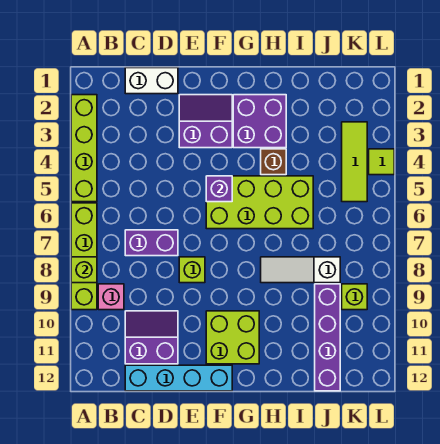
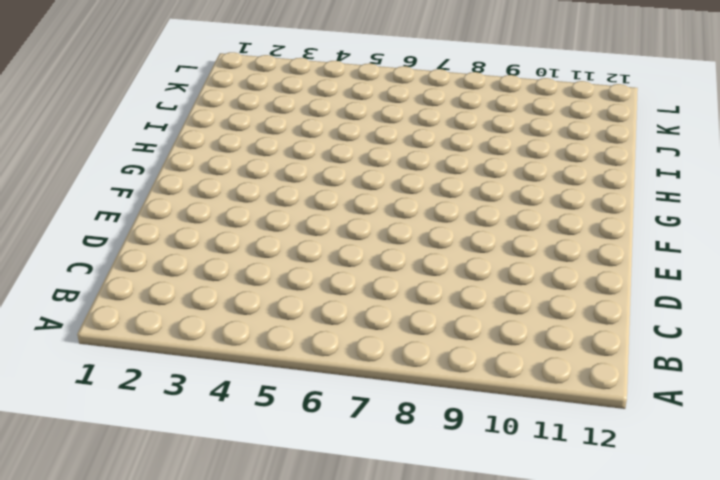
none -> lime 1x4 brick [71,95,97,202]
none -> lime 1x4 brick [71,203,97,310]
none -> pink 1x1 brick [98,284,124,310]

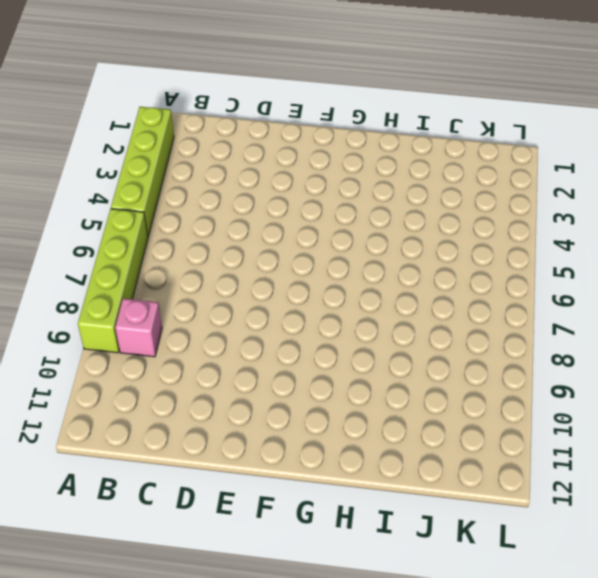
none -> white 1x2 brick [125,68,178,94]
none -> purple 1x2 brick [125,230,178,256]
none -> purple 2x2 slope [125,311,178,364]

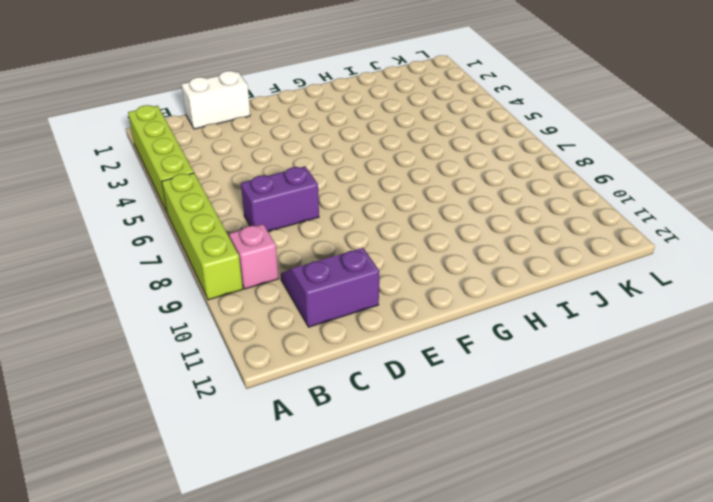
none -> cyan 1x4 brick [125,365,232,391]
none -> purple 2x2 slope [179,95,232,148]
none -> lime 1x1 brick [179,257,205,283]

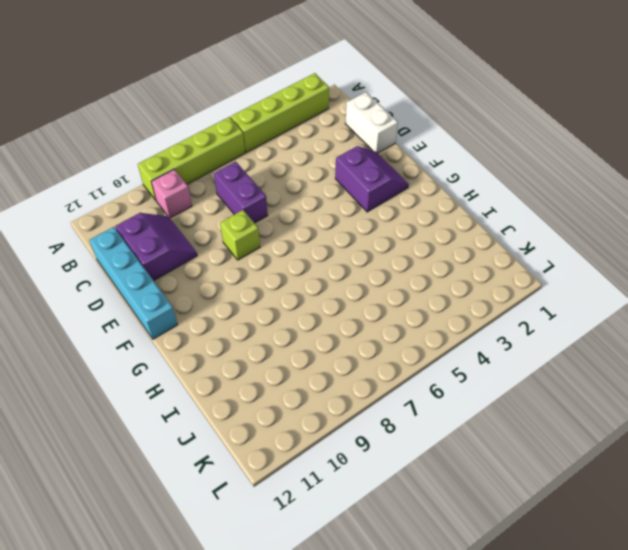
none -> lime 2x4 brick [206,176,313,229]
none -> lime 2x2 brick [206,311,259,364]
none -> purple 2x2 brick [233,95,286,148]

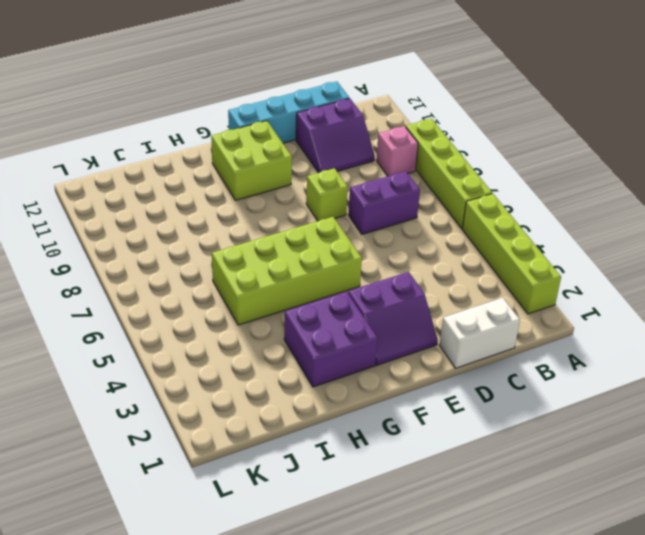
none -> brown 1x1 brick [261,149,286,175]
none -> white 1x3 slope [261,257,340,283]
none -> purple 1x4 brick [315,284,340,391]

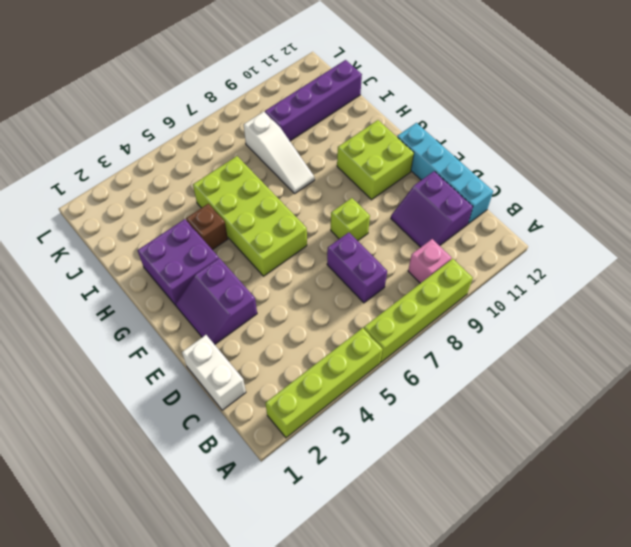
none -> lime 1x3 tile [342,122,367,202]
none -> lime 1x1 brick [342,284,367,310]
none -> lime 1x1 tile [369,149,394,175]

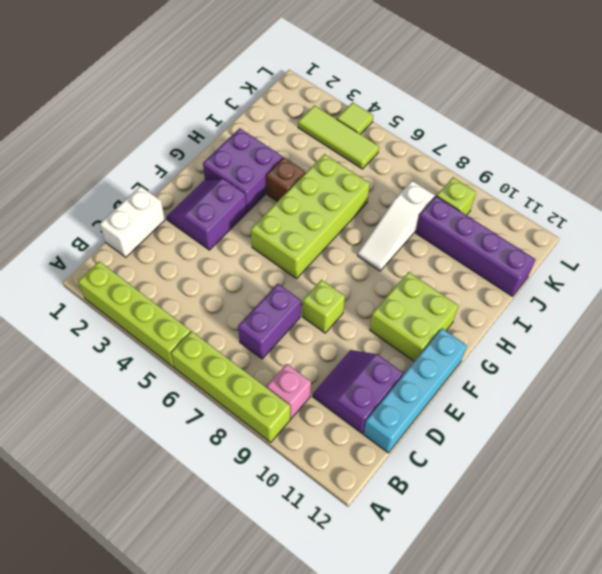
none -> lime 1x1 brick [71,257,97,283]
none -> purple 1x1 brick [206,176,232,202]

